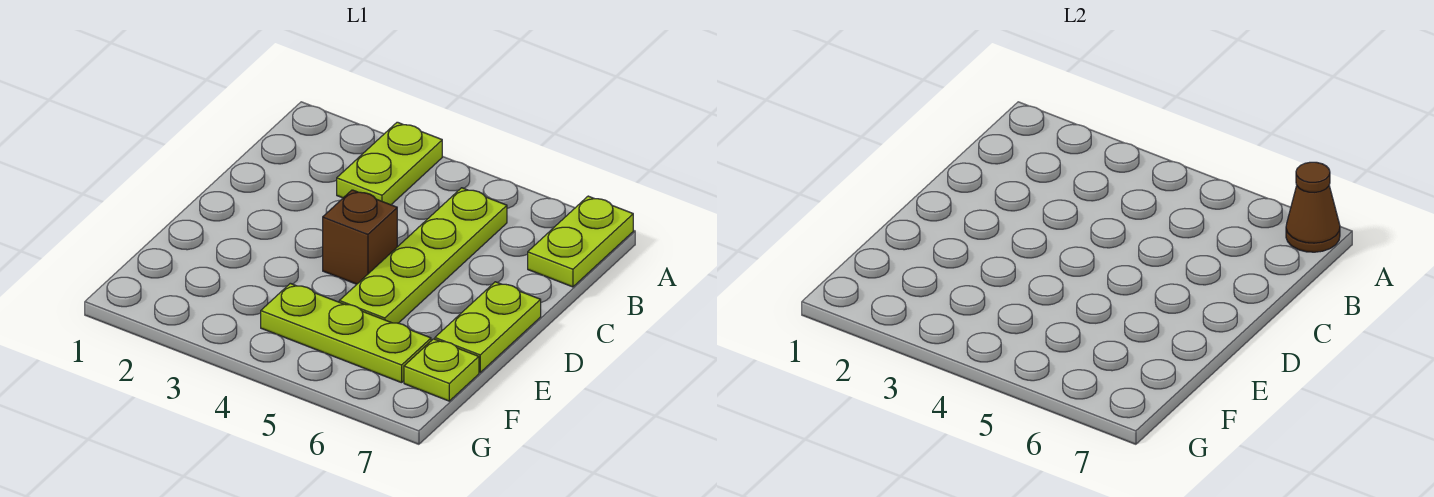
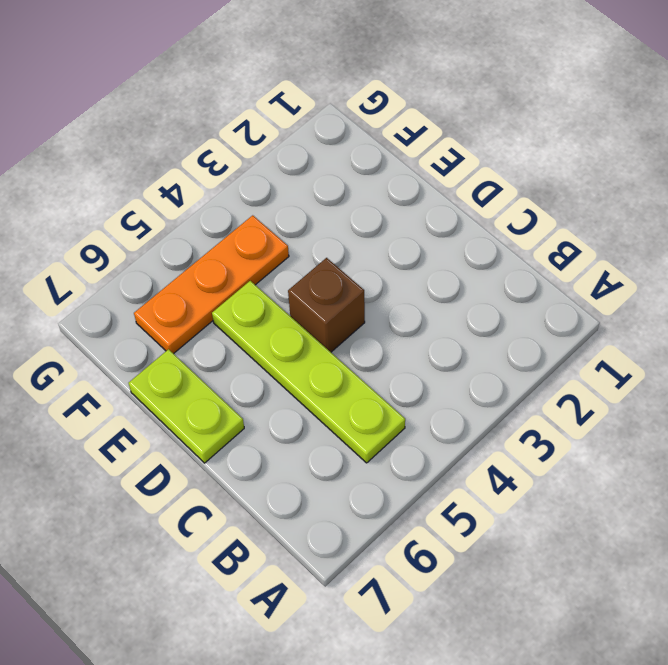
orange 1x3 plate [134,215,289,354] -> lime 1x3 plate [261,283,431,383]
none -> lime 1x2 plate [337,122,442,205]
none -> lime 1x2 plate [528,196,633,287]

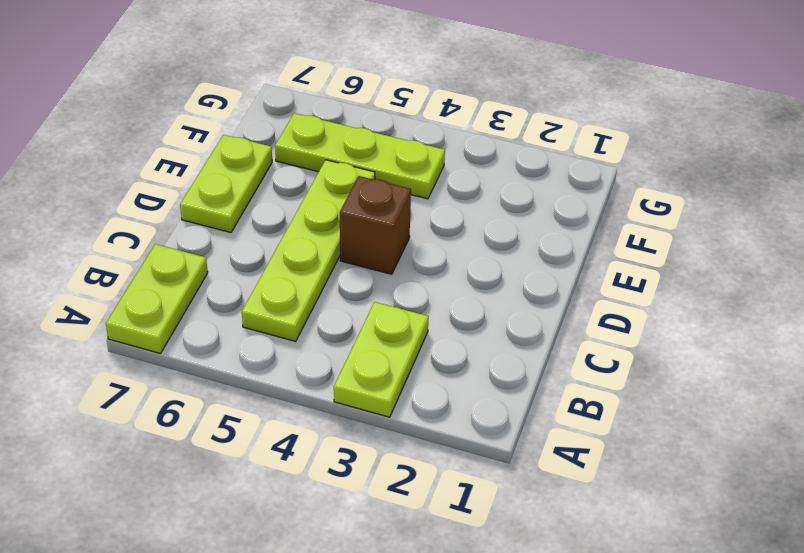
none -> lime 1x1 plate [404,339,479,401]
none -> brown 1x1 cone [1286,162,1340,252]

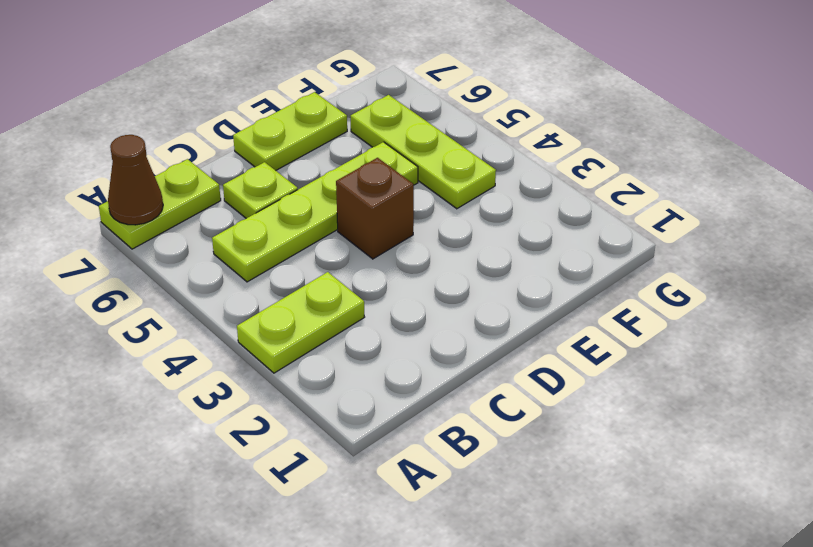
lime 1x1 plate [223,162,298,218] -> lime 1x1 plate moved to [404,339,479,401]

